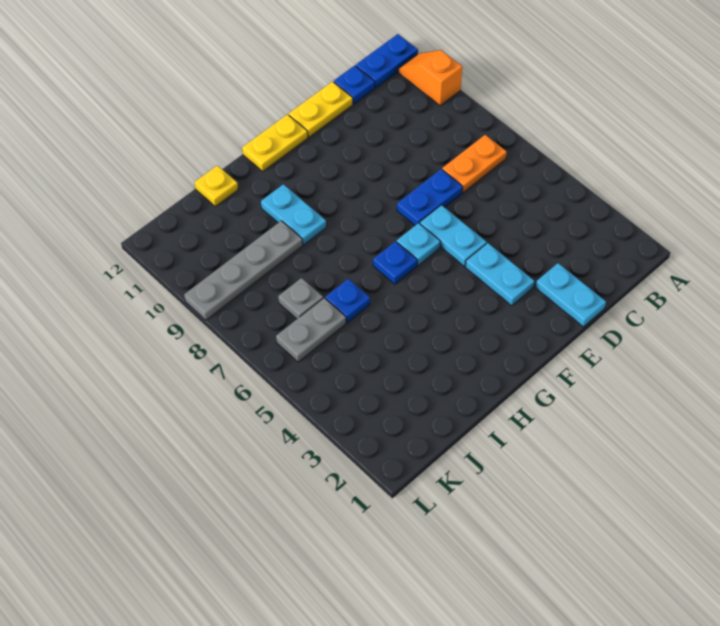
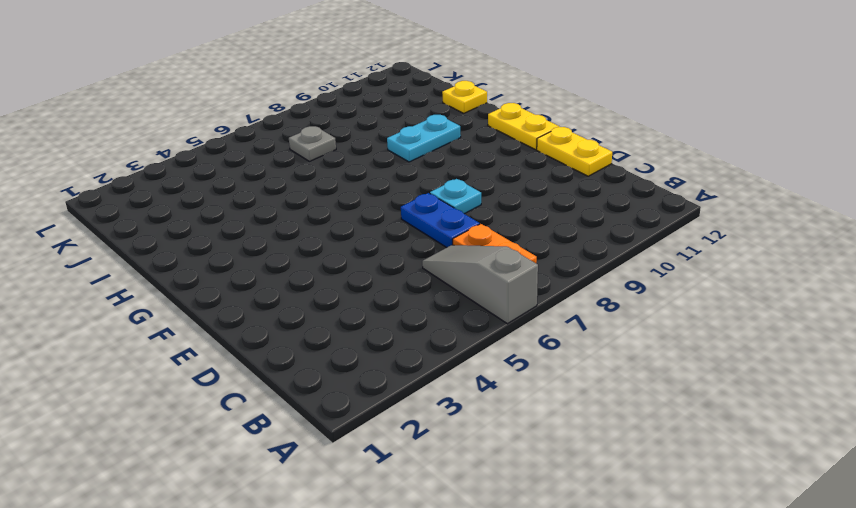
grey 1x3 slope [422,245,538,324] -> none
cyan 1x1 plate [430,179,481,214] -> cyan 1x1 plate moved to [397,223,440,266]
none -> orange 1x2 slope [398,50,462,106]
none -> blue 1x2 plate [356,34,418,88]
none -> blue 1x1 plate [334,66,375,104]

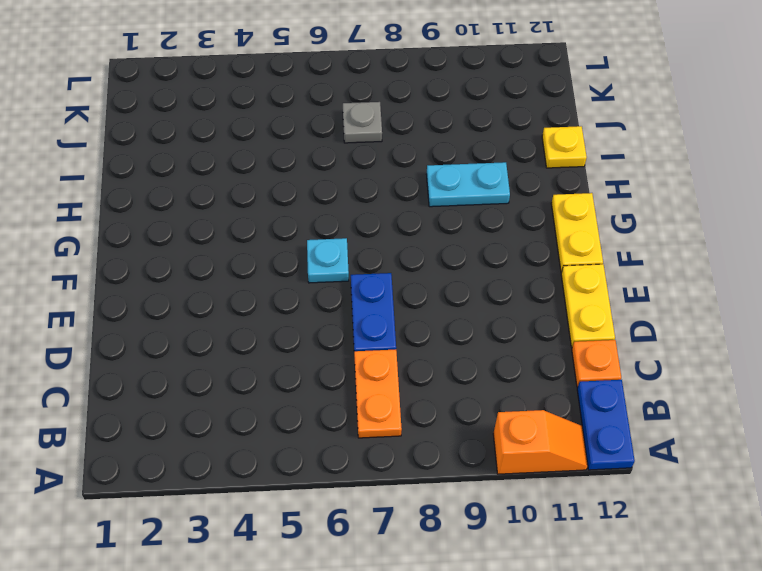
orange 1x1 plate [572,340,621,387] -> blue 1x1 plate [334,66,375,104]
none -> cyan 1x2 plate [536,263,606,327]
none -> cyan 1x2 plate [465,243,534,306]
none -> cyan 1x2 plate [420,205,487,266]

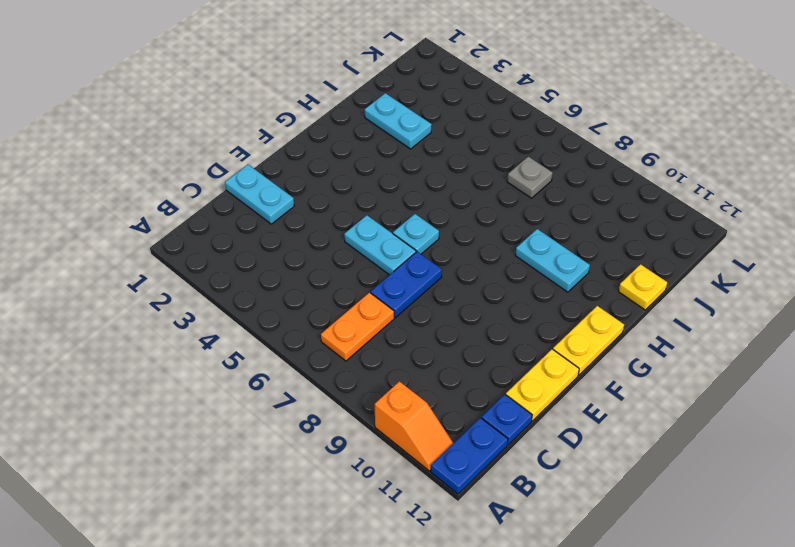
cyan 1x2 plate [365,93,432,149] -> cyan 1x2 plate moved to [465,243,534,306]
none -> blue 1x1 plate [373,241,417,284]
none -> blue 1x1 plate [325,279,370,323]
none -> grey 1x4 plate [184,221,303,320]

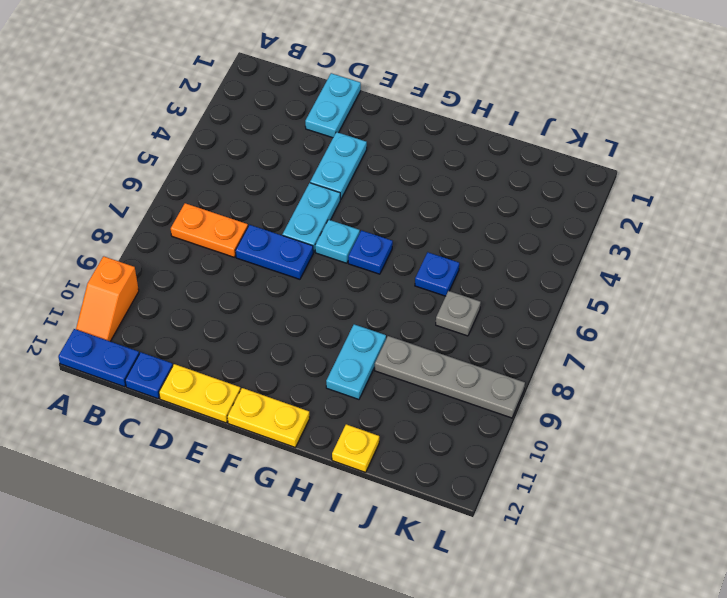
none -> grey 1x2 plate [276,298,346,362]

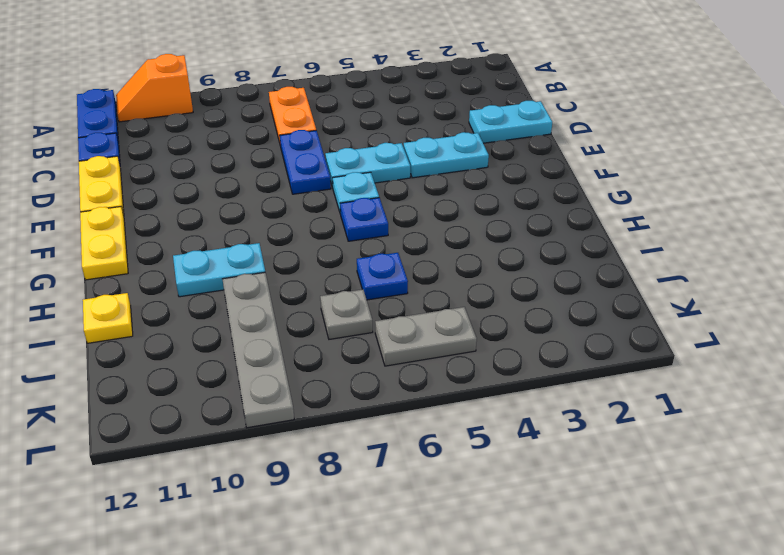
grey 1x2 plate [375,307,477,366] -> grey 1x2 plate turned to [276,298,346,362]

